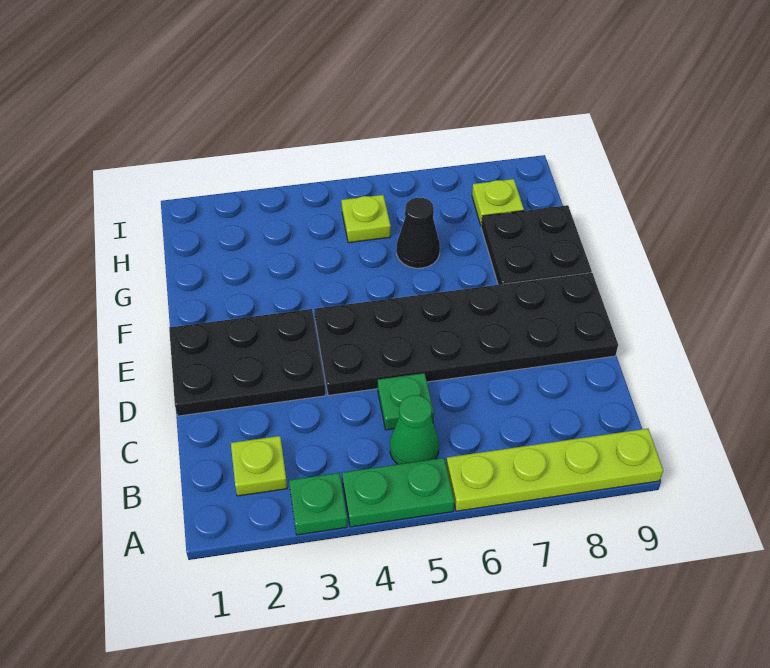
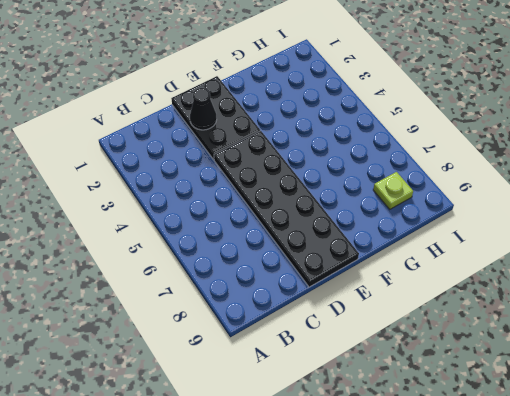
black 1x1 cone [190,88,217,130] -> black 1x1 cone moved to [397,198,440,268]
none -> green 1x1 plate [289,473,347,535]
none -> green 1x2 plate [342,458,454,527]
none -> lime 1x4 plate [446,429,663,511]

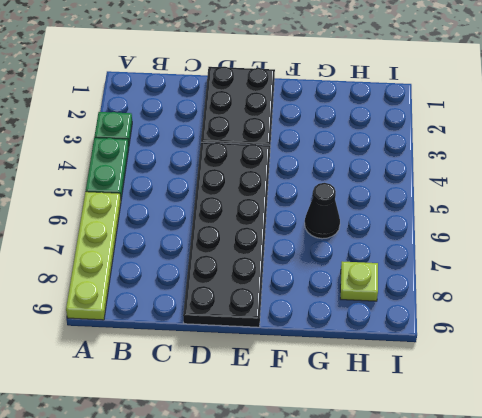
none -> lime 1x1 plate [231,436,287,496]
none -> green 1x1 cone [390,395,439,464]
none -> green 1x1 plate [378,373,434,430]

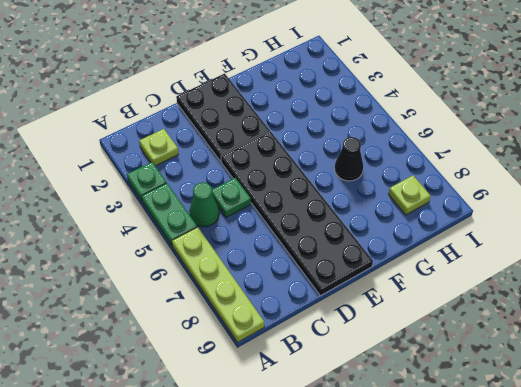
none -> black 2x2 plate [481,205,592,285]
none -> lime 1x1 plate [341,195,391,243]

